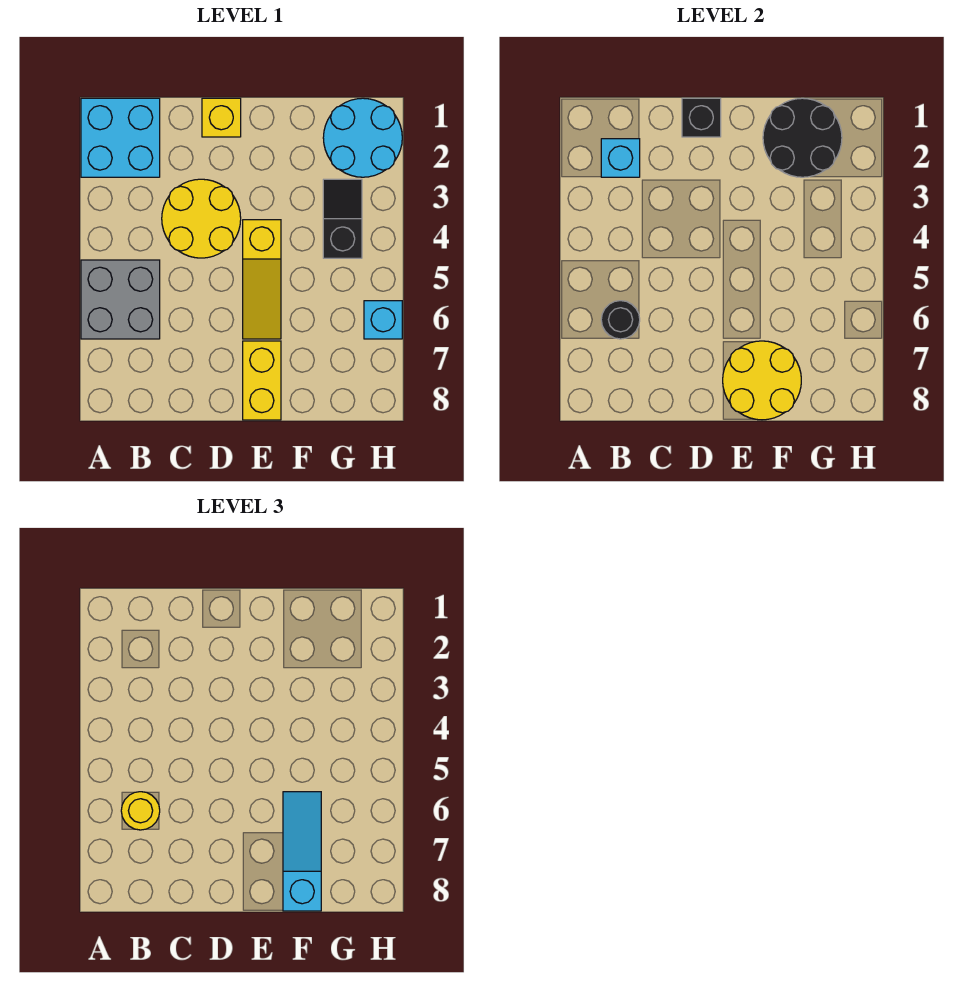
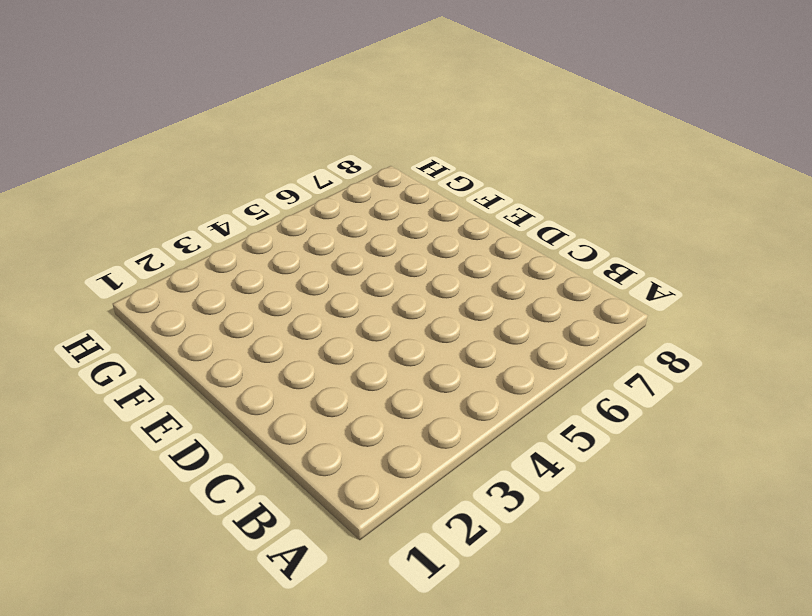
none -> cyan 2x2 brick [81,98,160,177]
none -> grey 2x2 brick [81,260,160,339]
none -> yellow 2x2 round brick [162,179,241,258]

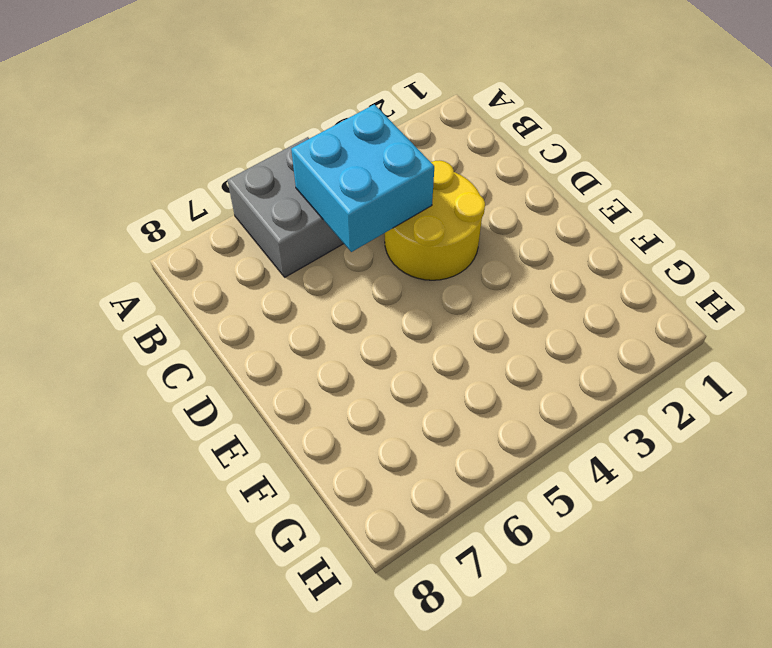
cyan 2x2 brick [291,104,434,252] -> cyan 2x2 brick moved to [81,98,160,177]
none -> yellow 1x1 brick [202,98,241,137]
none -> yellow 1x3 slope [243,220,281,339]
none -> yellow 1x2 brick [243,341,281,420]

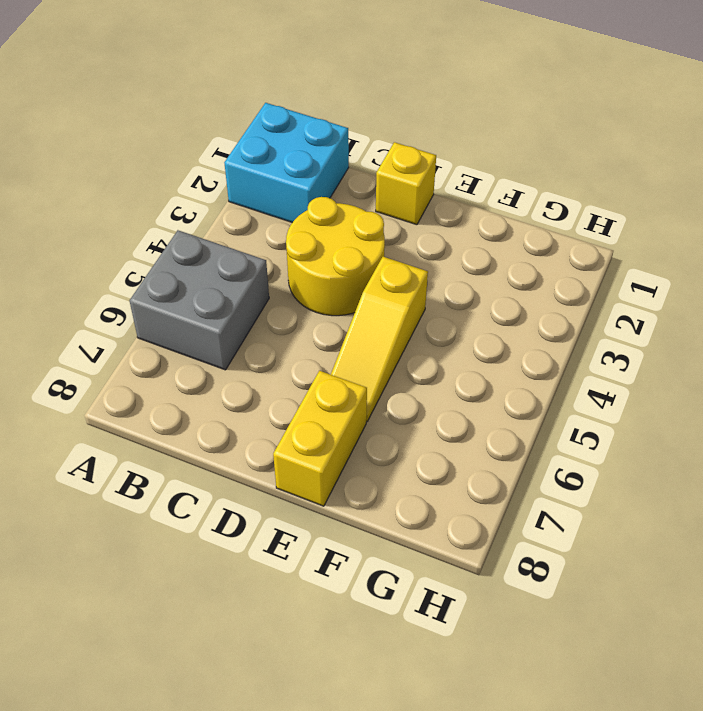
none -> cyan 2x2 round brick [323,98,402,177]
none -> black 1x2 slope [323,179,362,258]
none -> cyan 1x1 brick [364,301,402,339]

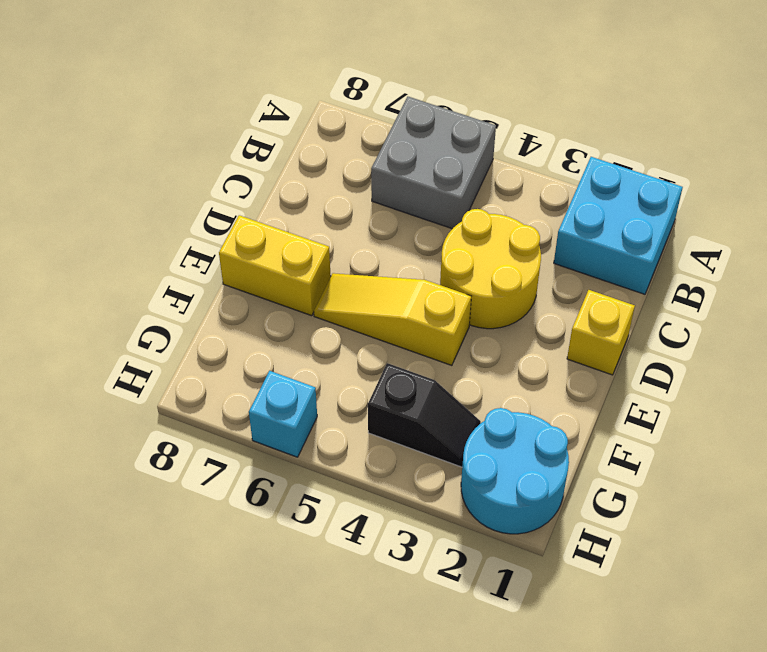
none -> cyan 1x1 brick [601,139,640,177]
none -> black 1x1 round brick [601,301,640,339]
none -> black 1x1 brick [682,98,721,137]

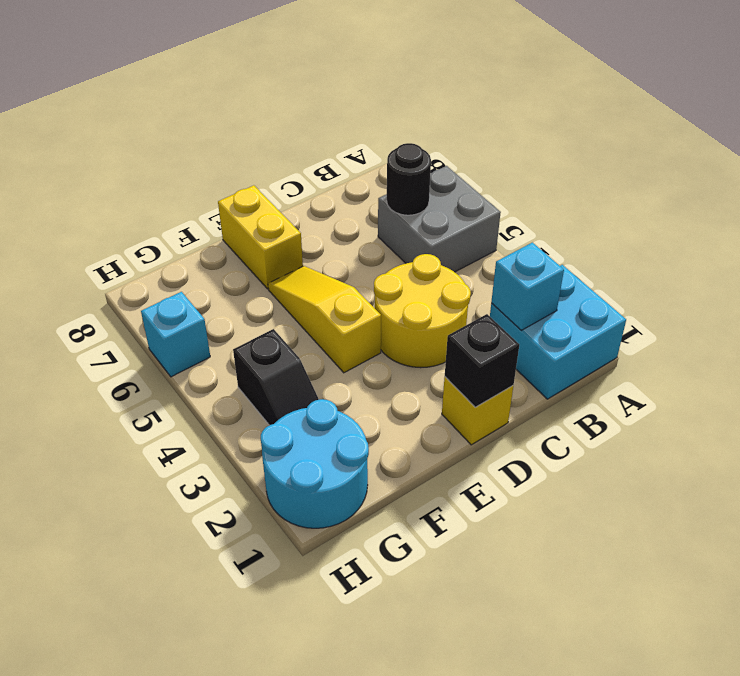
none -> yellow 2x2 round brick [723,341,801,420]
none -> black 2x2 round brick [763,98,842,177]
none -> yellow 1x1 round brick [121,792,160,830]

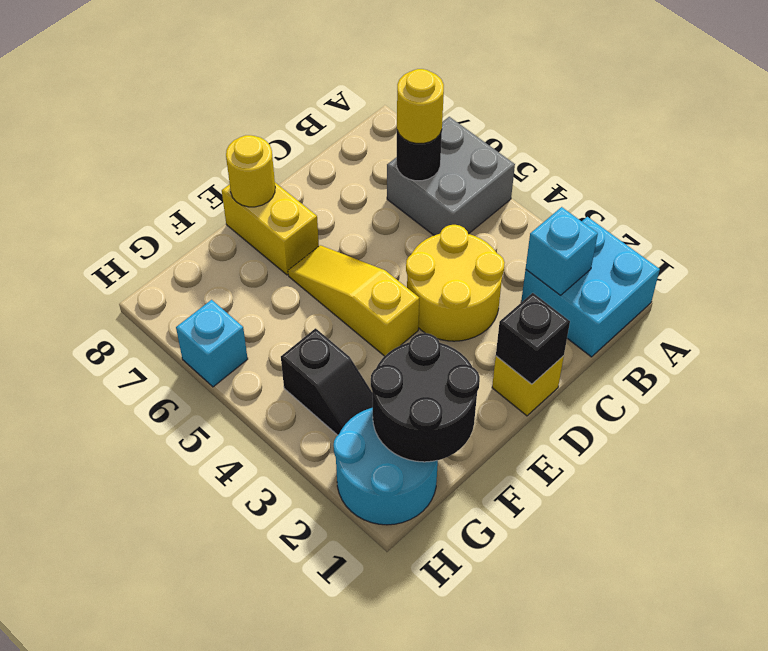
yellow 1x1 round brick [226,135,275,207] -> yellow 2x2 round brick [723,341,801,420]
none -> cyan 1x3 slope [283,792,321,911]

